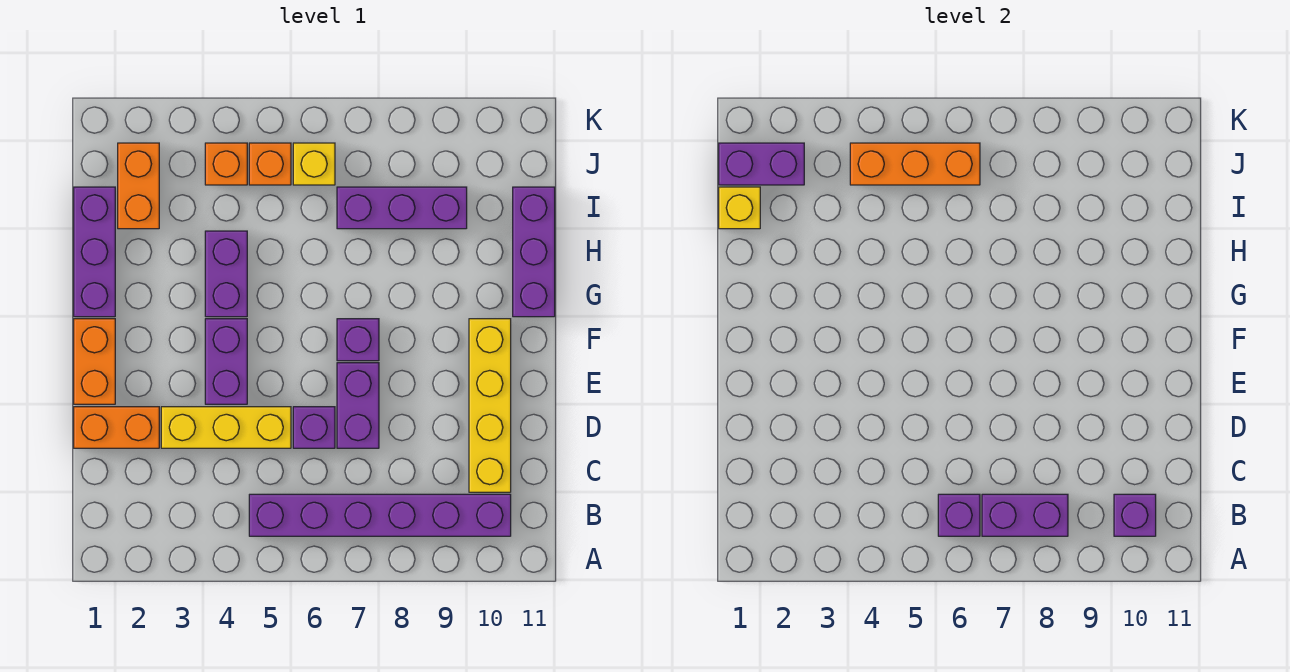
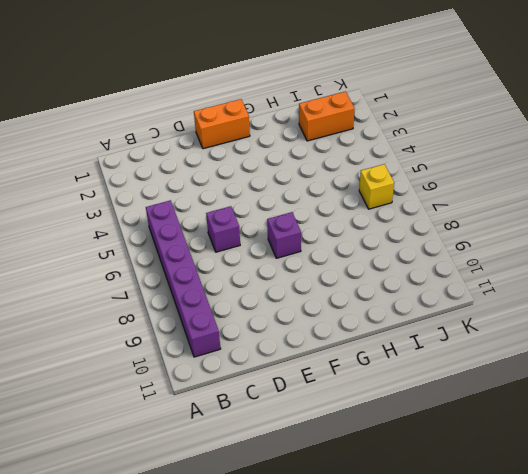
none -> yellow 1x4 brick [469,319,511,492]
none -> orange 1x2 brick [74,407,159,448]
none -> yellow 1x3 brick [161,407,291,448]

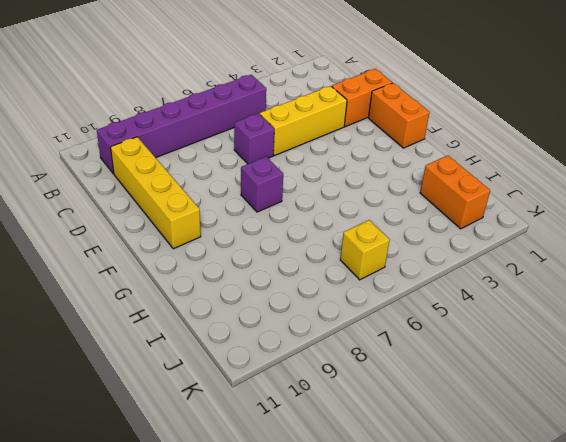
none -> purple 1x2 brick [337,363,379,448]
none -> purple 1x2 brick [205,319,247,404]
none -> purple 1x3 brick [74,187,115,317]

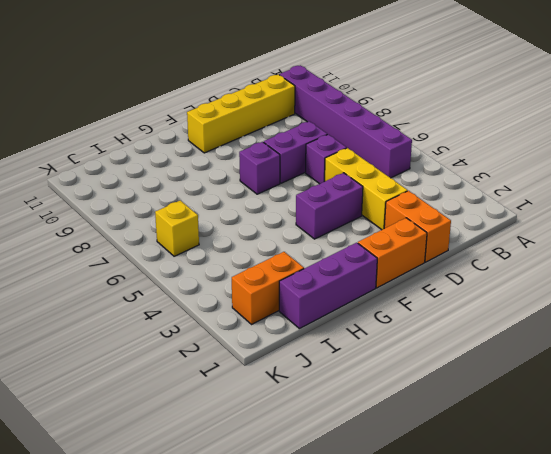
none -> purple 1x2 brick [205,231,247,317]
none -> purple 1x3 brick [513,187,555,317]
none -> purple 1x3 brick [337,187,467,229]

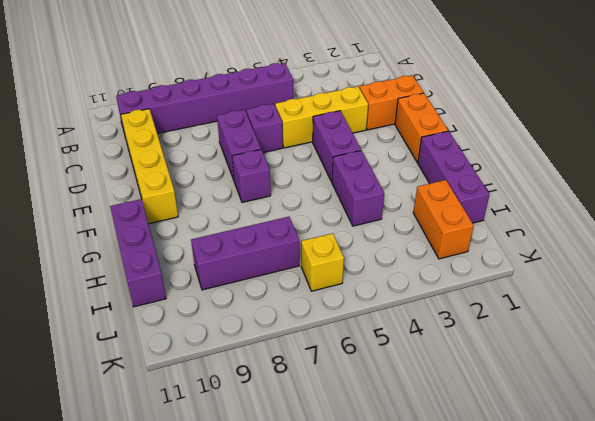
none -> orange 1x1 brick [205,143,247,185]
none -> orange 1x1 brick [249,143,291,185]
none -> purple 1x1 brick [938,494,980,536]

